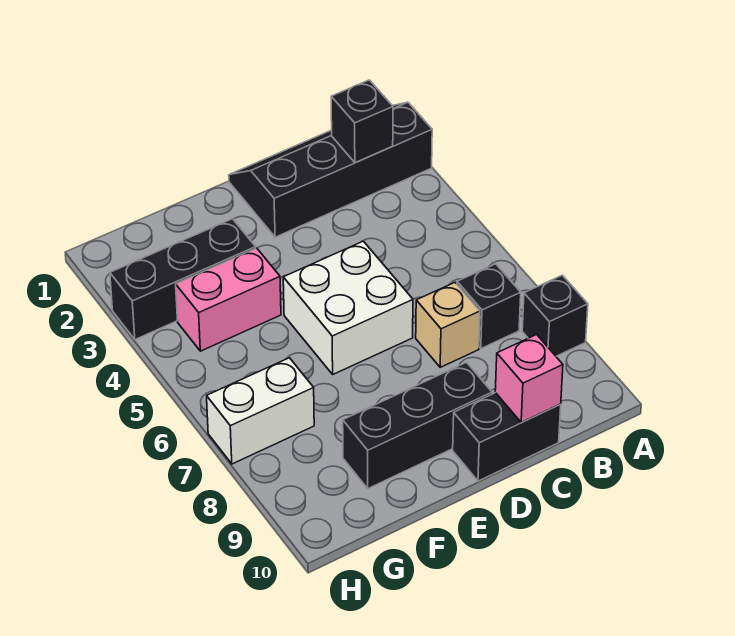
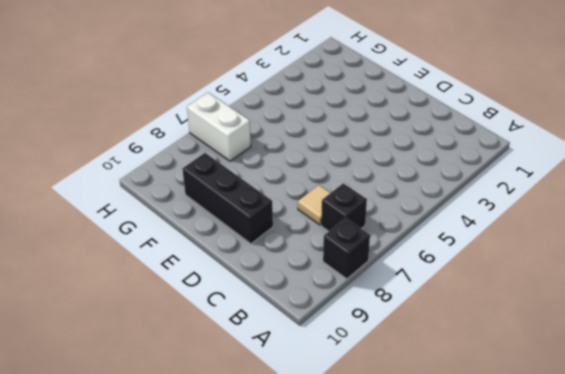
tan 1x1 tile [298,185,330,225] -> tan 1x1 brick [416,283,480,367]
none -> black 2x4 slope [229,102,432,237]
none -> black 1x2 brick [453,393,561,481]
none -> white 2x2 brick [283,241,413,374]

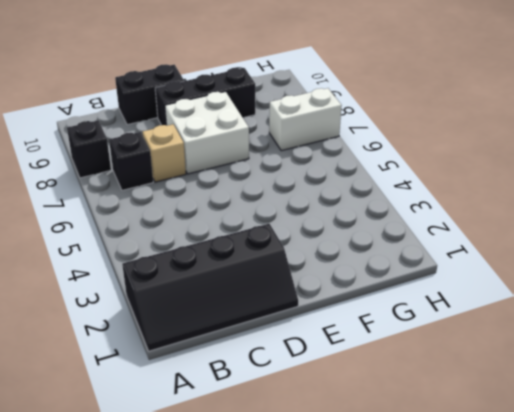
white 2x2 brick [165,92,249,174] -> white 2x2 brick moved to [283,241,413,374]
none -> black 1x3 brick [110,219,256,340]
none -> pink 1x2 brick [176,248,281,351]
none -> black 1x1 brick [331,80,393,163]

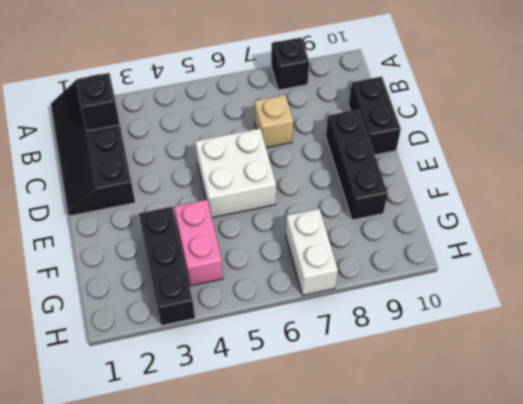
none -> black 1x1 brick [457,264,521,348]
none -> pink 1x1 brick [495,335,563,423]

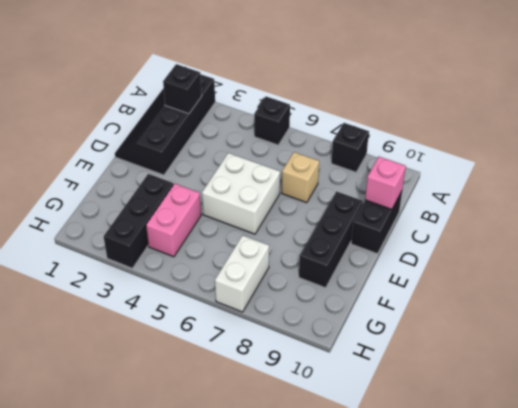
black 1x1 brick [254,97,290,145] -> black 1x1 brick moved to [457,264,521,348]

